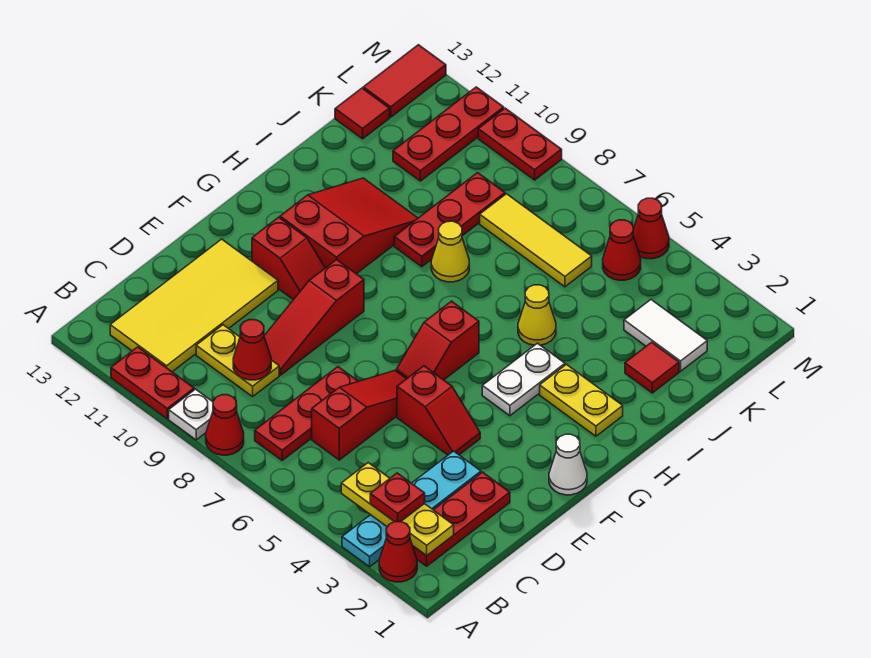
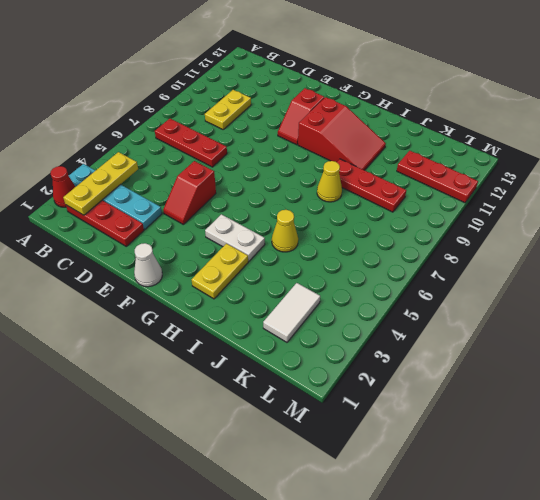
none -> red 1x1 cone [206,395,244,455]
none -> white 1x1 plate [169,389,213,440]
none -> red 1x2 plate [111,347,194,419]
none -> yellow 2x4 tile [110,239,278,372]

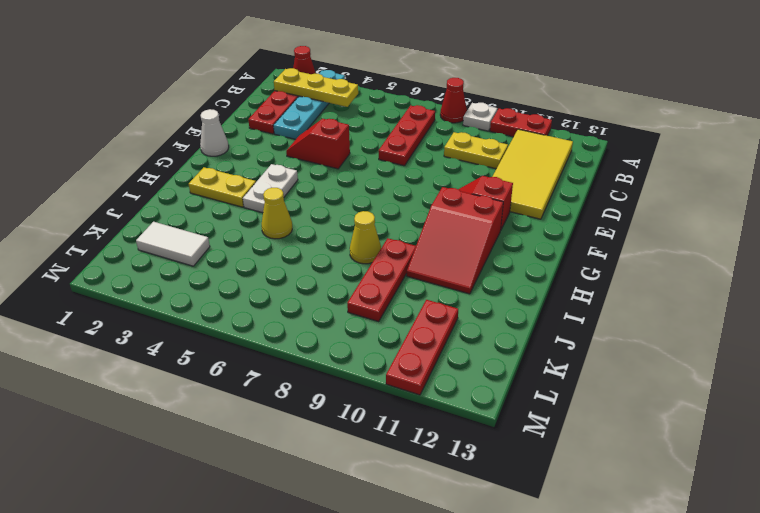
none -> red 1x3 slope [312,371,406,460]
none -> red 1x3 slope [264,259,364,375]
none -> red 1x2 slope [396,301,479,380]
none -> red 1x1 tile [625,342,679,393]

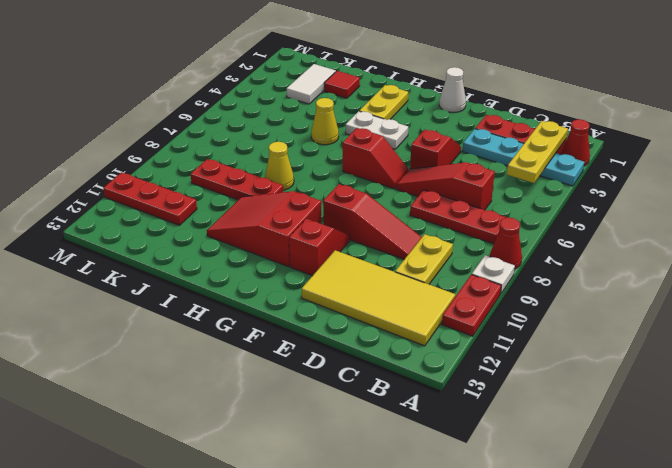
none -> yellow 1x3 tile [480,194,592,287]
none -> red 1x1 tile [335,88,390,139]
none -> red 1x1 cone [603,220,641,280]
none -> red 1x2 tile [363,45,446,117]

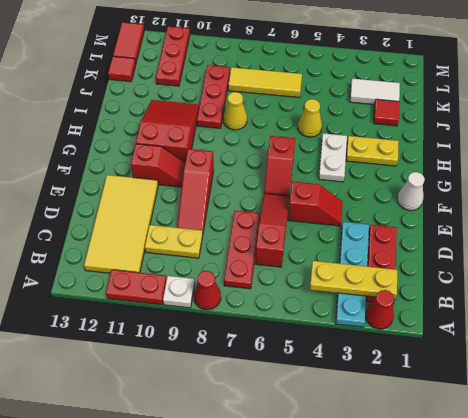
none -> red 1x1 cone [603,220,641,280]
none -> red 1x1 cone [633,198,669,259]
none -> red 1x2 plate [478,108,562,180]
none -> red 1x1 cone [233,320,271,380]

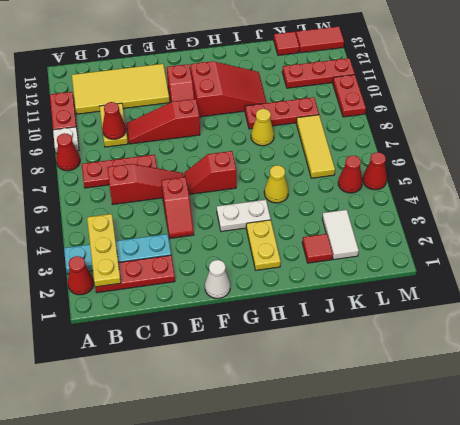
none -> red 1x1 plate [370,473,425,522]

